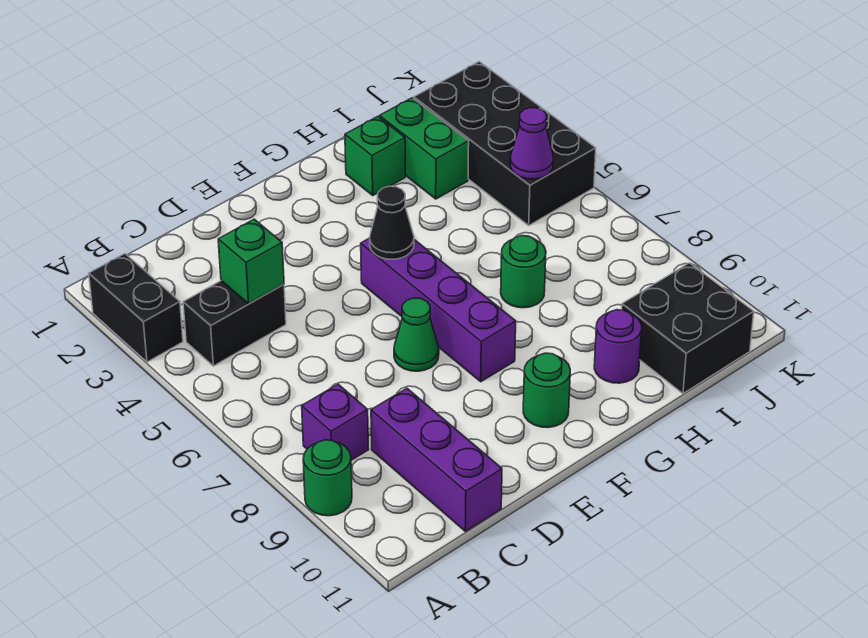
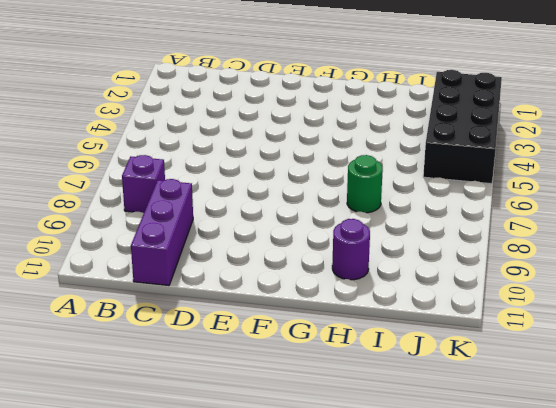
none -> black 1x2 brick [89,254,183,362]
none -> green 1x1 round brick [303,440,352,516]
none -> black 1x2 brick [183,281,286,366]

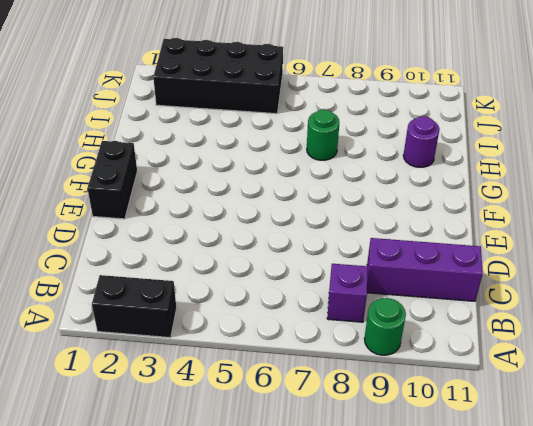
black 1x2 brick [88,141,137,219] -> black 1x2 brick moved to [183,281,286,366]
none -> green 1x1 cone [394,298,439,371]
none -> purple 1x4 brick [361,238,516,382]
none -> green 1x1 round brick [523,353,570,428]

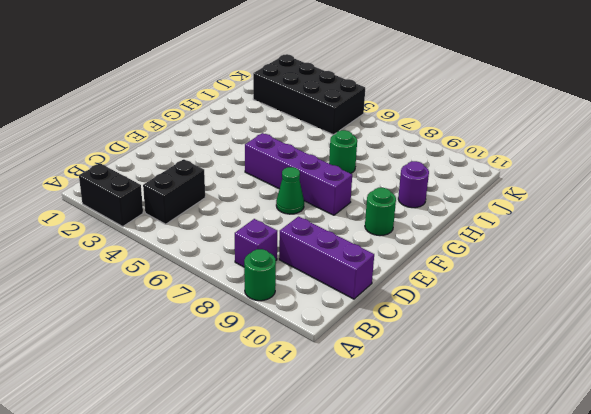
none -> green 1x1 brick [345,116,405,195]
none -> green 1x2 brick [380,98,469,199]
none -> black 2x2 brick [622,263,754,394]

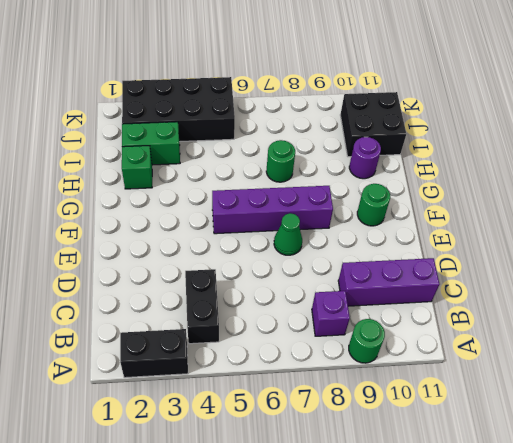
none -> green 1x1 brick [218,219,284,304]
none -> black 1x1 cone [370,186,414,259]
none -> purple 1x1 cone [510,108,553,179]

